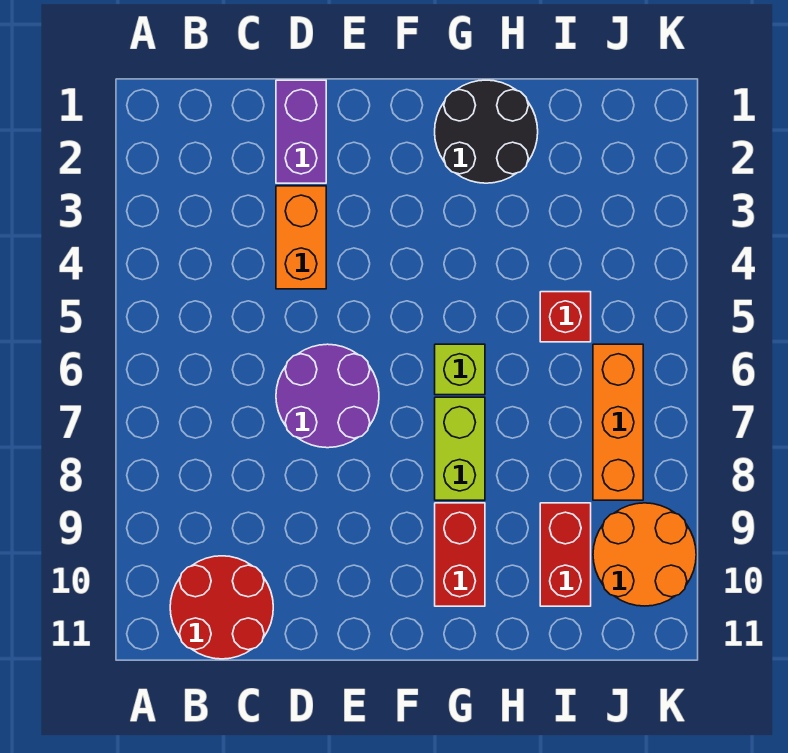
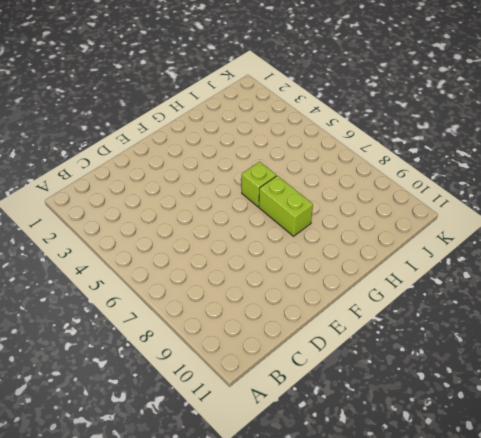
none -> red 2x2 round brick [170,556,273,659]
none -> purple 1x2 brick [276,80,326,183]
none -> orange 1x2 brick [276,186,326,289]

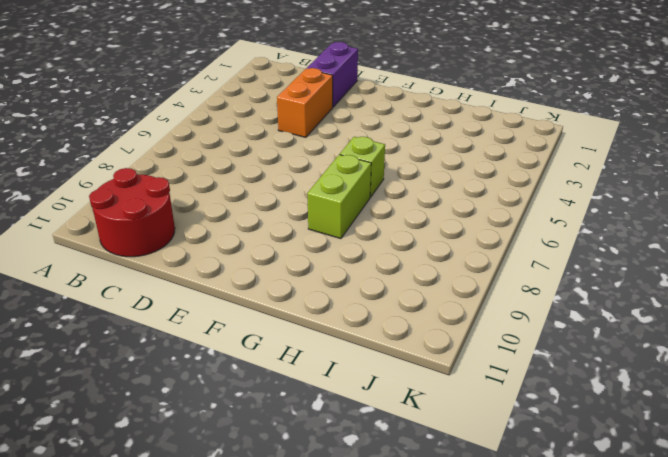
none -> purple 2x2 round brick [276,344,379,448]
none -> black 2x2 round brick [435,80,538,183]
none -> red 1x2 brick [435,503,485,606]

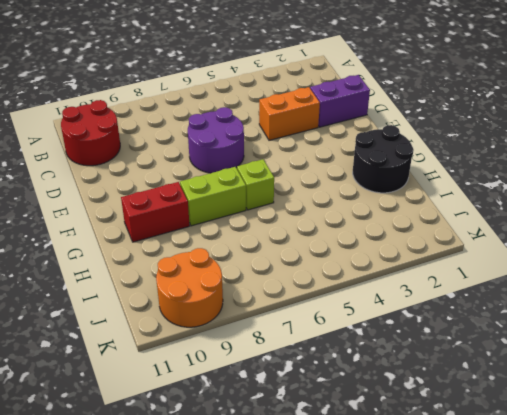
none -> red 1x1 brick [540,292,591,342]
none -> red 1x2 brick [540,503,591,606]
none -> orange 1x3 brick [593,344,643,500]

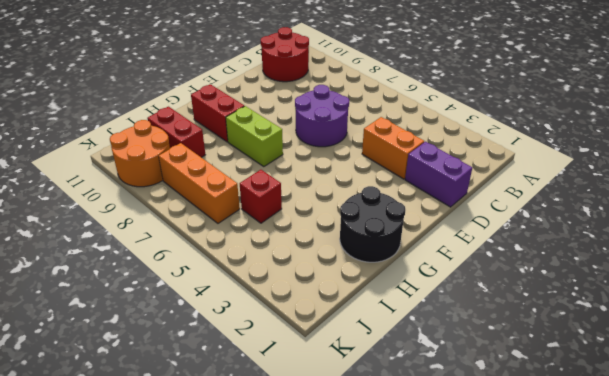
none -> lime 1x1 brick [435,344,485,395]

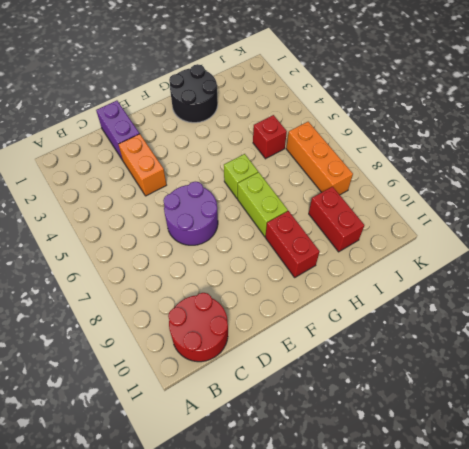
none -> orange 2x2 round brick [593,503,696,606]

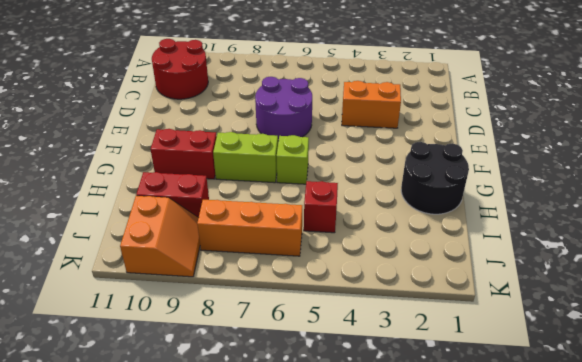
orange 2x2 slope [120,196,200,277] -> orange 2x2 round brick [593,503,696,606]
none -> purple 1x2 brick [276,80,326,183]

